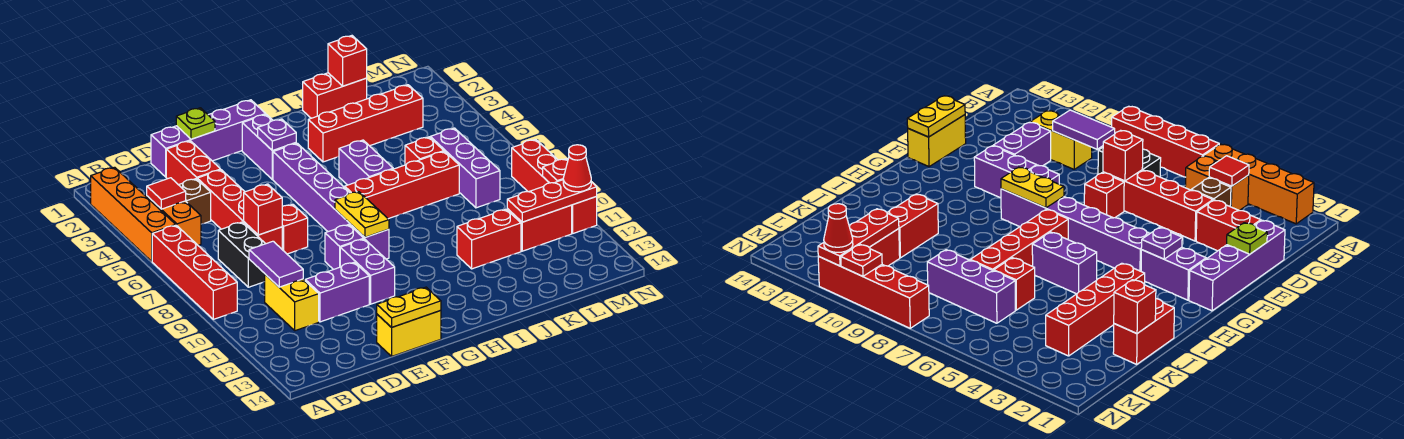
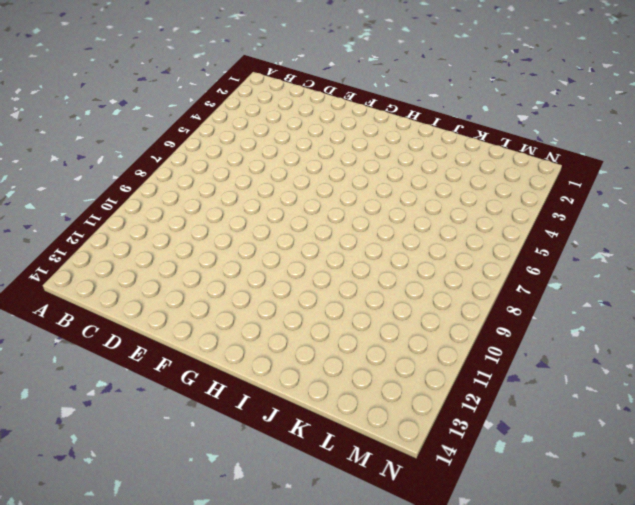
none -> orange 1x4 brick [91,167,175,261]
none -> red 1x4 brick [152,225,237,319]
none -> orange 1x2 brick [147,196,201,245]
none -> brown 1x1 brick [179,179,211,224]

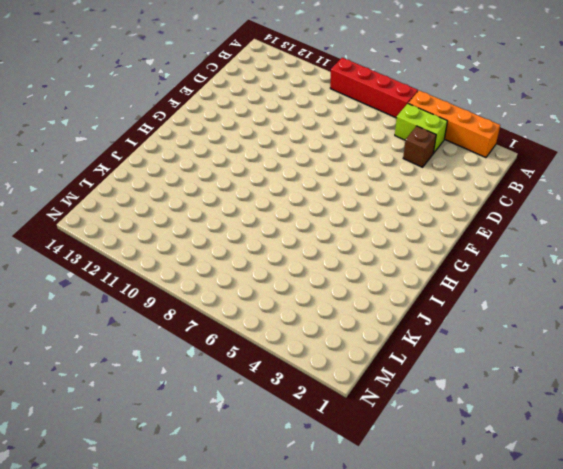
lime 1x2 brick [395,104,447,153] -> orange 1x2 brick [147,196,201,245]
none -> black 1x2 brick [218,222,265,287]
none -> yellow 1x2 brick [265,274,319,331]
none -> purple 1x4 brick [151,100,266,177]
none -> red 1x2 brick [166,141,221,185]

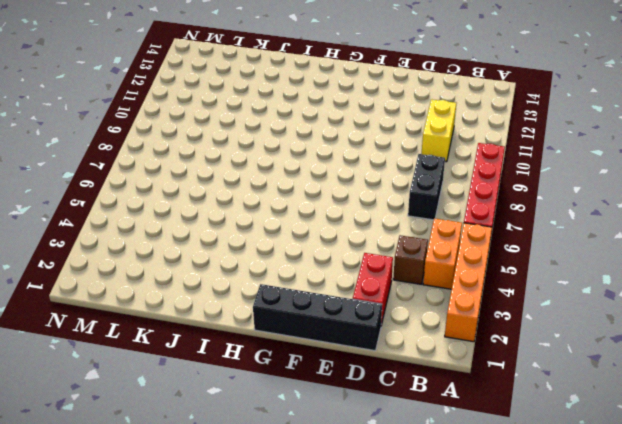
black 1x4 brick [253,284,382,351] -> purple 1x4 brick [151,100,266,177]
none -> red 1x4 brick [197,170,282,249]
none -> purple 1x2 brick [305,262,369,322]
none -> red 1x1 brick [282,204,308,254]
none -> yellow 1x2 brick [377,310,441,356]

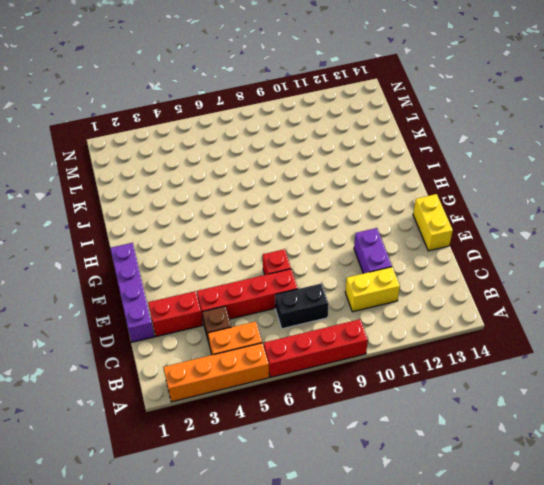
none -> purple 1x1 brick [325,225,364,270]
none -> purple 1x2 brick [340,239,395,304]
none -> purple 1x2 brick [242,114,296,180]
none -> purple 1x6 brick [273,143,389,259]

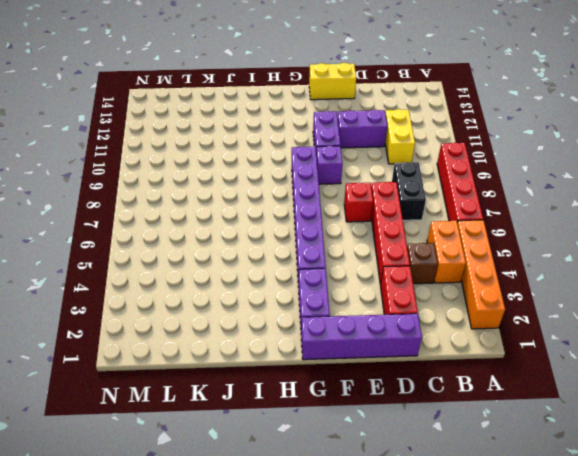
none -> red 1x4 brick [345,151,459,219]
none -> red 1x4 brick [308,85,423,162]
none -> purple 1x2 brick [339,140,393,185]
none -> red 1x2 brick [303,73,367,118]

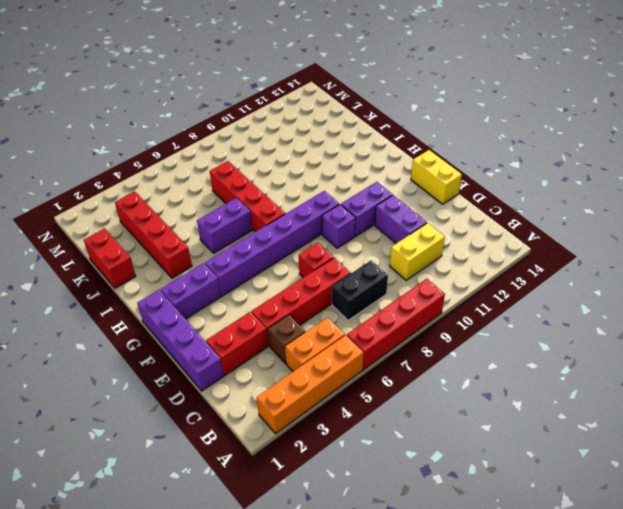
none -> red 1x2 brick [457,209,521,269]
none -> red 1x1 brick [405,137,444,165]
none -> purple 1x3 brick [430,128,500,208]
none -> red 1x2 brick [507,205,572,251]

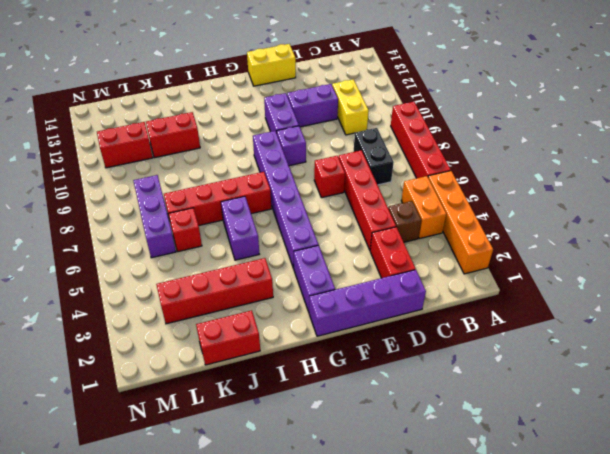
none -> red 1x4 brick [512,139,597,233]
none -> red 1x1 tile [147,178,186,209]
none -> purple 1x2 tile [249,241,303,287]
none -> red 1x1 brick [244,184,282,235]

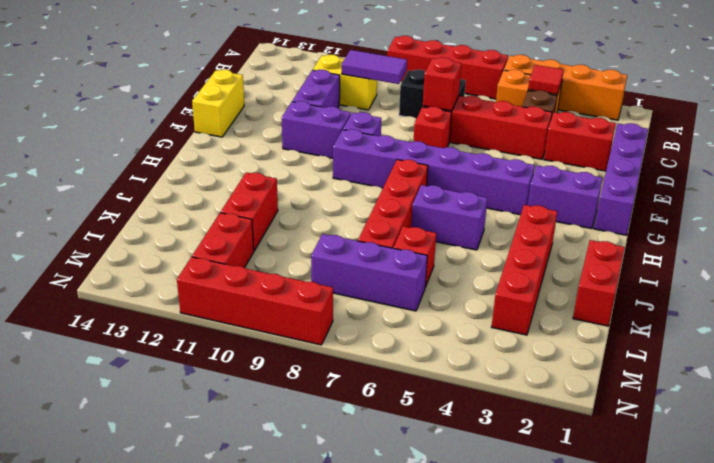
none -> lime 1x1 plate [176,108,215,139]
none -> yellow 1x2 plate [377,287,441,327]
none -> purple 1x1 plate [258,119,296,151]
none -> yellow 1x2 plate [335,192,389,237]

